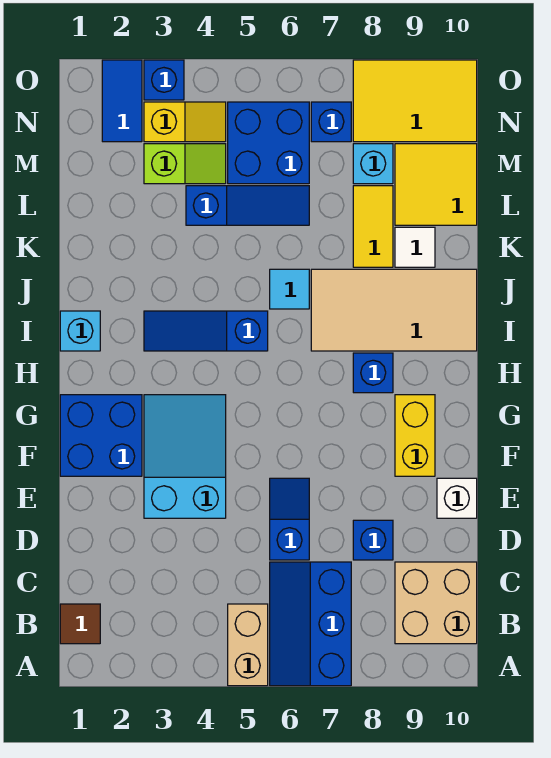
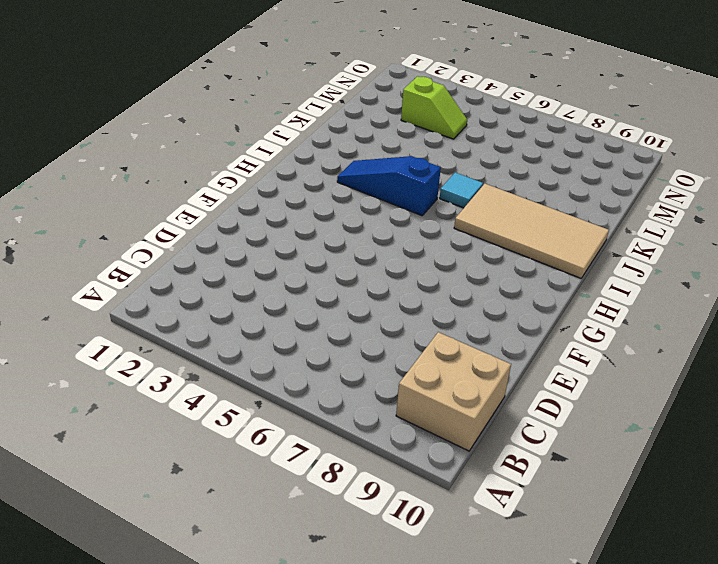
none -> tan 1x2 brick [228,604,268,686]
none -> blue 2x3 slope [270,562,351,686]
none -> brown 1x1 tile [60,604,100,644]

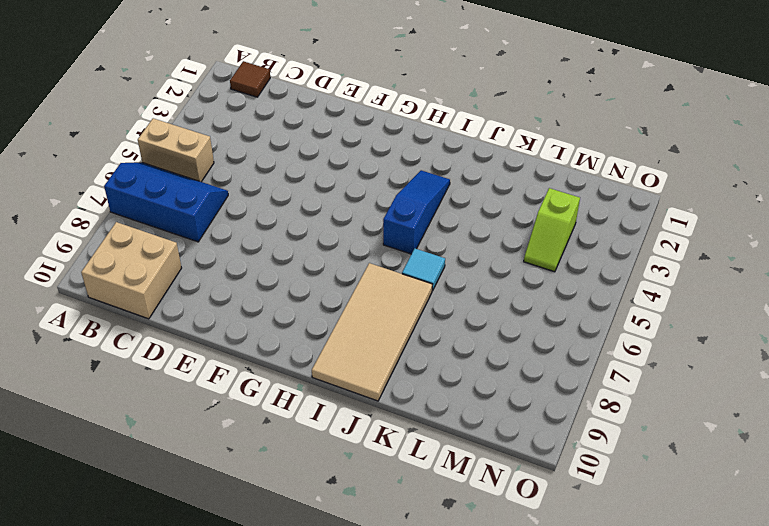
none -> blue 1x2 slope [270,478,309,560]
none -> blue 1x1 brick [353,520,393,560]
none -> cyan 2x3 slope [144,395,226,518]

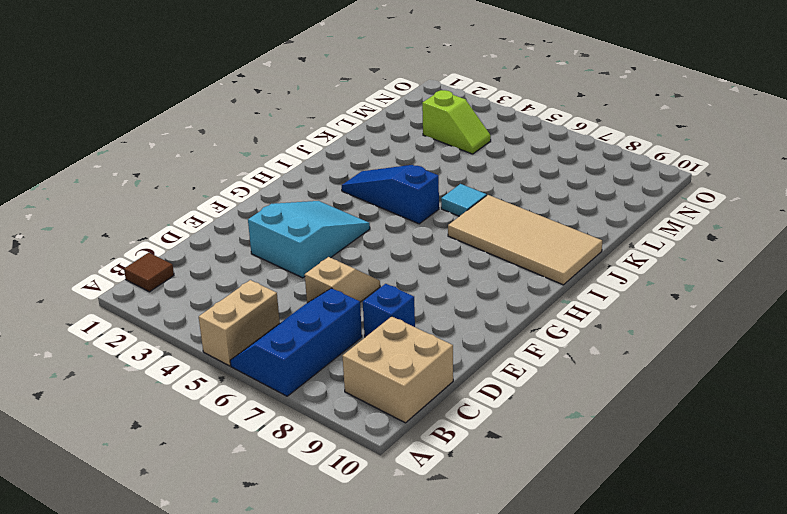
tan 1x2 slope [305,257,380,303] -> blue 1x2 slope [270,478,309,560]
none -> white 1x1 brick [437,478,477,518]
none -> blue 2x2 brick [60,395,142,476]
none -> yellow 1x2 brick [395,395,435,476]

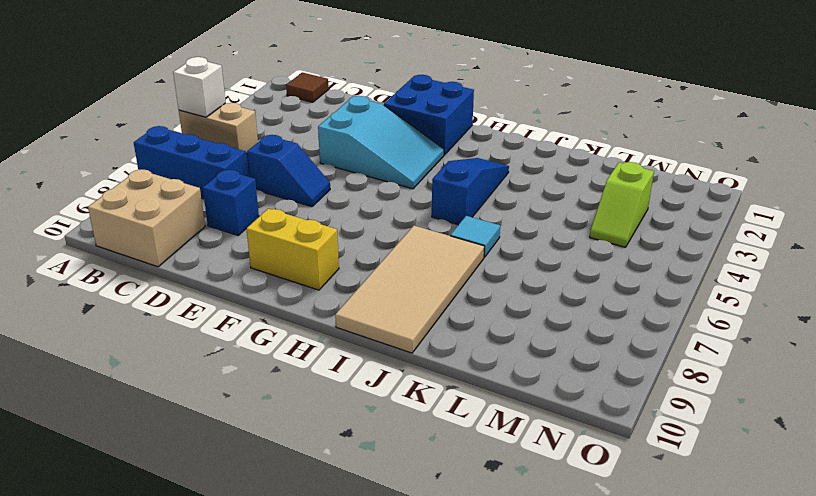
white 1x1 brick [173,57,226,117] -> white 1x1 brick moved to [437,478,477,518]
none -> blue 1x1 brick [353,353,393,393]
none -> cyan 1x1 brick [60,311,100,351]
none -> yellow 1x2 tile [353,186,393,267]

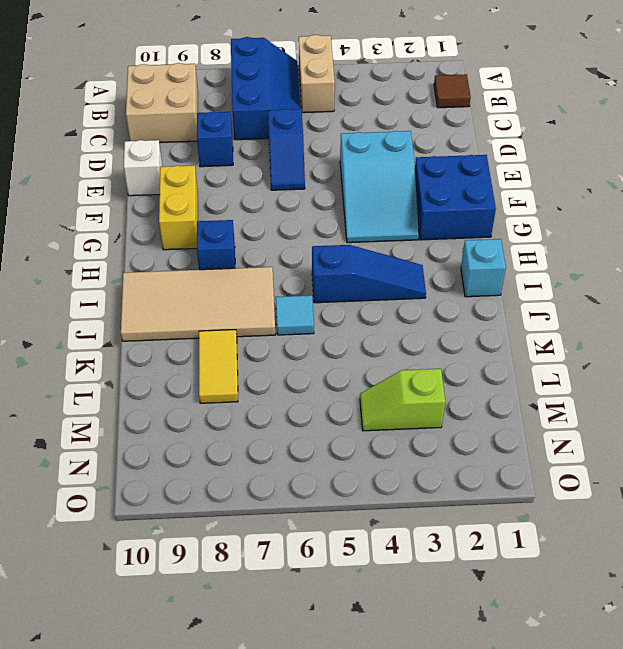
none -> white 1x1 tile [395,227,435,267]
none -> blue 1x3 slope [186,186,309,225]
none -> yellow 2x2 tile [395,144,477,225]

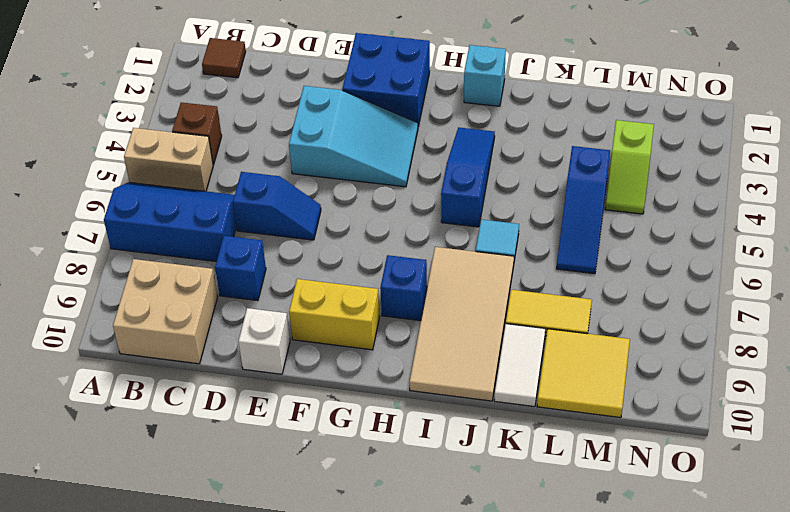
brown 1x1 brick [172,102,222,165] -> none
white 1x2 tile [494,324,545,407] -> white 1x1 tile [395,227,435,267]
none -> blue 2x2 brick [228,102,309,184]
none -> cyan 1x1 brick [353,144,393,184]
none -> blue 1x2 tile [102,60,142,142]

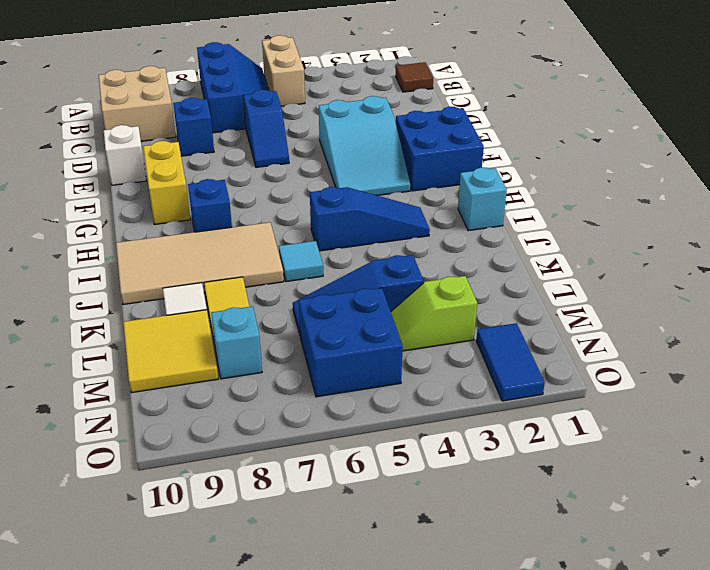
none -> yellow 1x2 slope [144,102,226,142]
none -> blue 1x1 brick [311,102,351,142]
none -> yellow 2x3 tile [353,60,477,142]

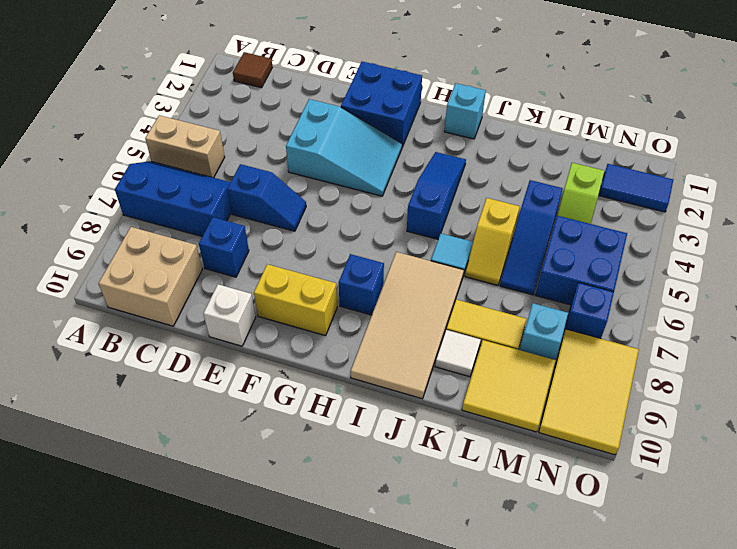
yellow 1x2 slope [465,198,520,285] -> yellow 1x2 slope moved to [144,102,226,142]
none -> blue 1x1 brick [144,60,184,100]

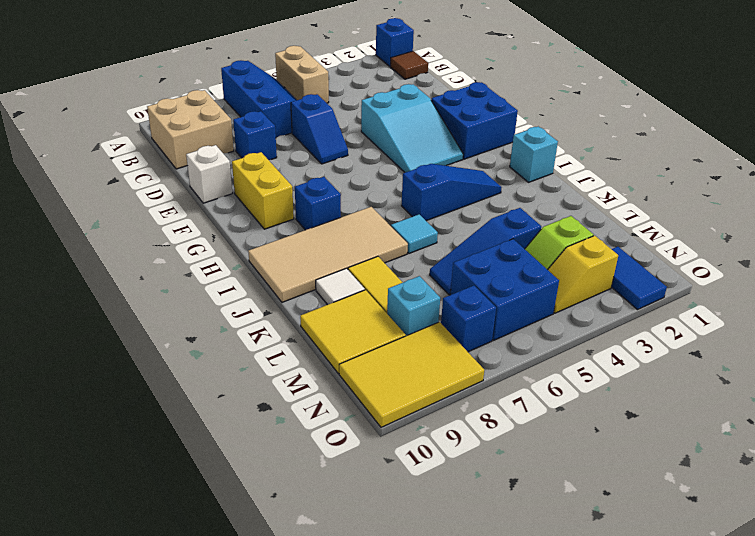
blue 1x1 brick [376,18,414,67] -> blue 1x1 brick moved to [144,60,184,100]

